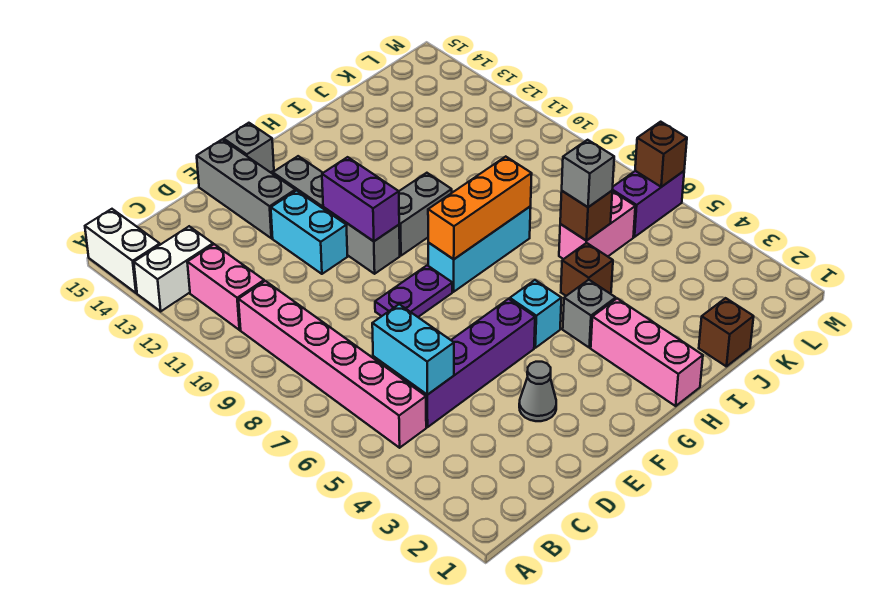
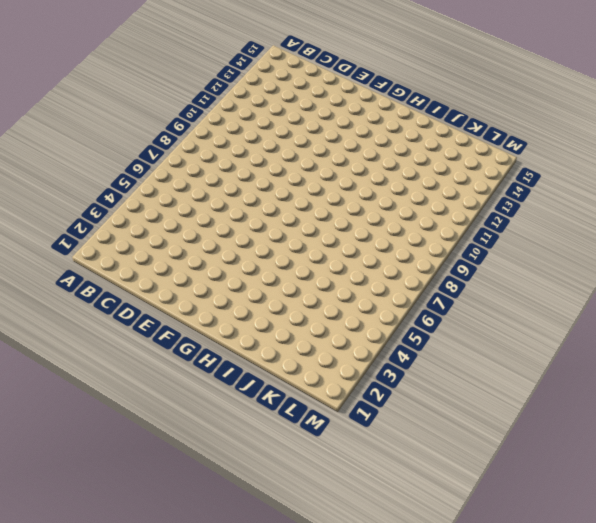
none -> white 1x2 brick [134,226,213,311]
none -> white 1x2 brick [85,209,160,293]
none -> pink 1x6 brick [238,281,426,448]

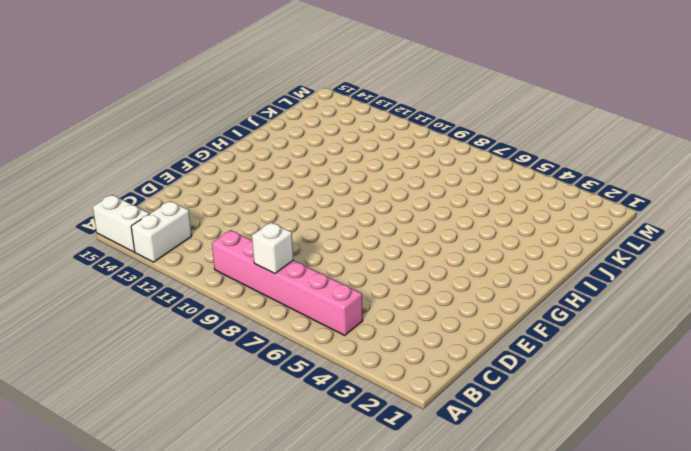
white 1x1 brick [252,222,294,274] -> none
none -> pink 1x2 brick [187,244,264,330]
none -> purple 1x4 brick [401,299,535,427]
none -> grey 1x1 cone [519,362,556,421]

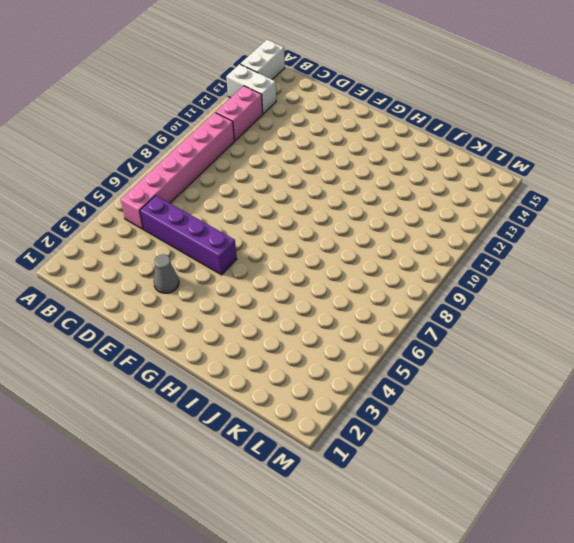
none -> purple 1x2 plate [375,265,452,317]
none -> cyan 1x2 brick [271,191,347,274]
none -> grey 1x3 brick [197,139,295,238]

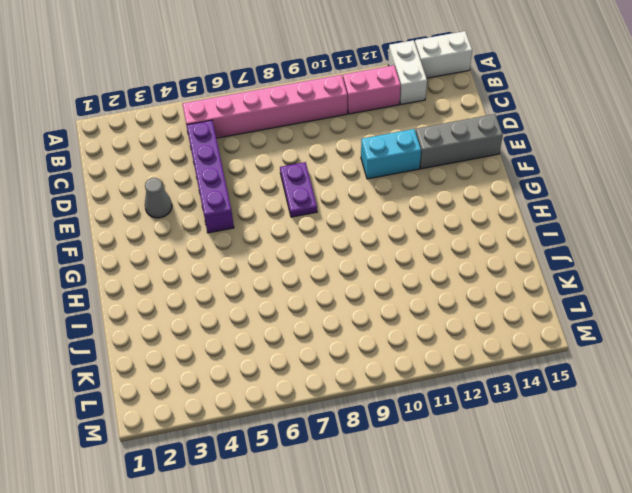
none -> grey 1x4 brick [273,156,400,274]
none -> grey 1x1 brick [224,123,274,172]
none -> cyan 1x1 brick [510,280,561,348]

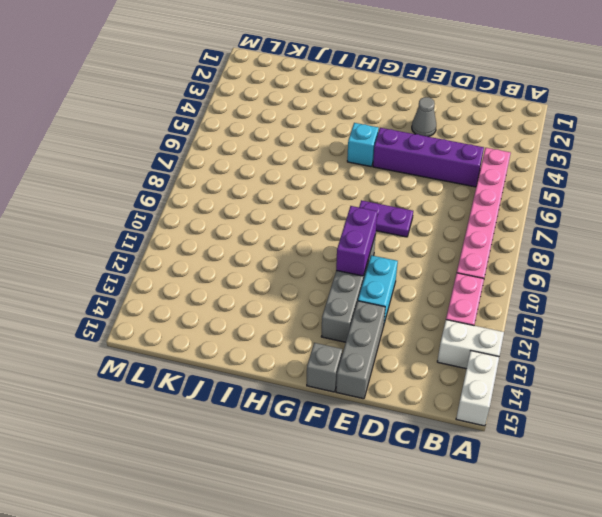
none -> cyan 1x3 brick [428,207,531,292]
none -> grey 1x2 brick [399,173,452,256]
none -> pink 1x3 brick [591,298,703,406]

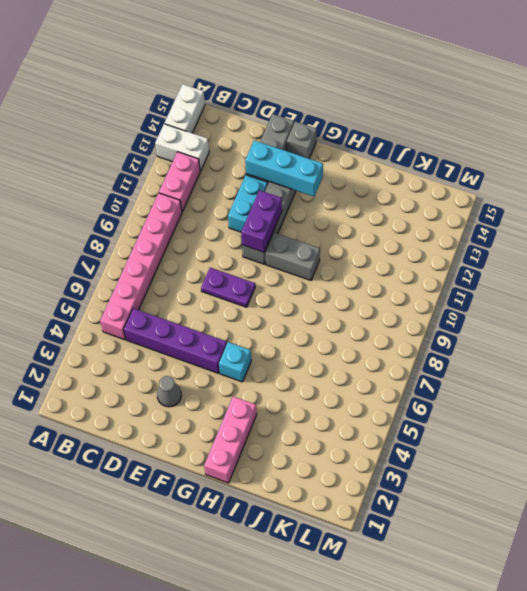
cyan 1x3 brick [245,140,323,196] -> cyan 1x3 brick moved to [428,207,531,292]
none -> grey 1x1 brick [563,280,616,348]
none -> brown 1x1 brick [561,243,613,296]
none -> brown 1x1 brick [699,298,754,366]

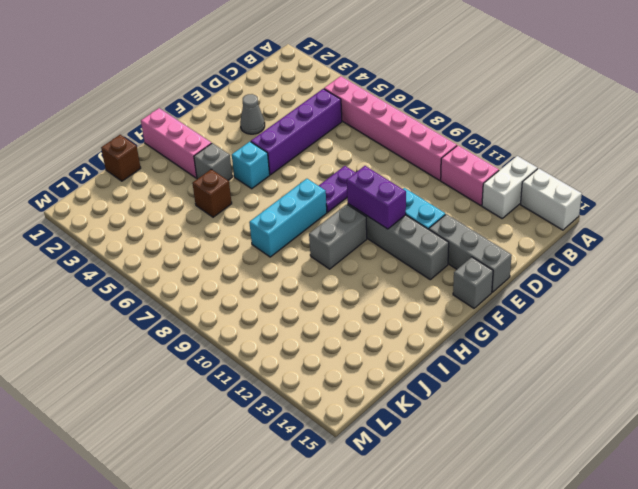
none -> pink 1x2 brick [559,191,635,259]
none -> purple 1x2 brick [612,171,684,237]
none -> cyan 1x2 brick [372,304,454,395]

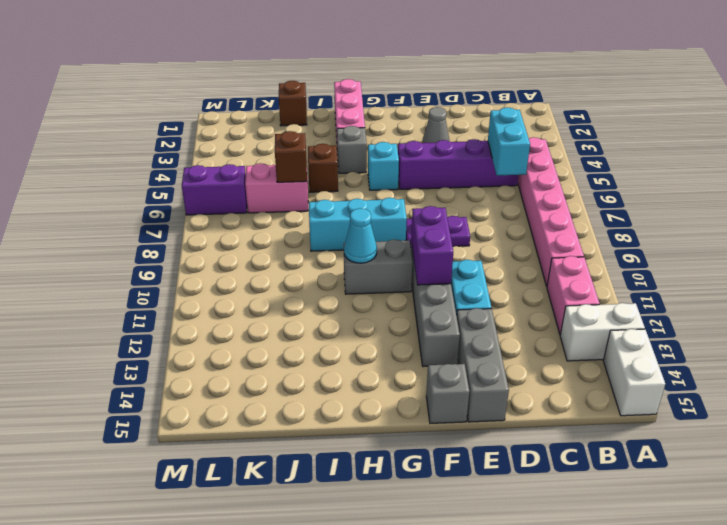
cyan 1x1 cone [344,208,377,263] -> none
none -> orange 1x3 brick [428,157,532,259]
none -> brown 1x1 brick [635,122,687,187]
none -> grey 1x1 brick [562,140,614,207]

